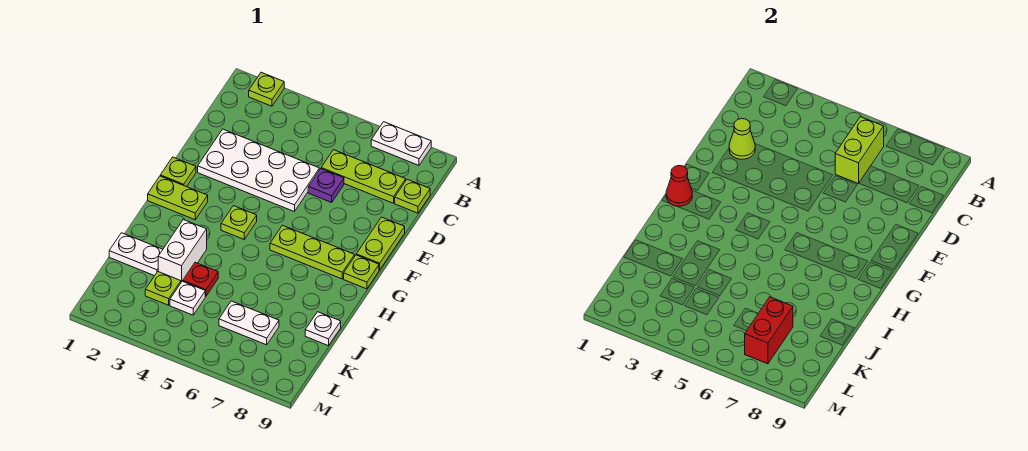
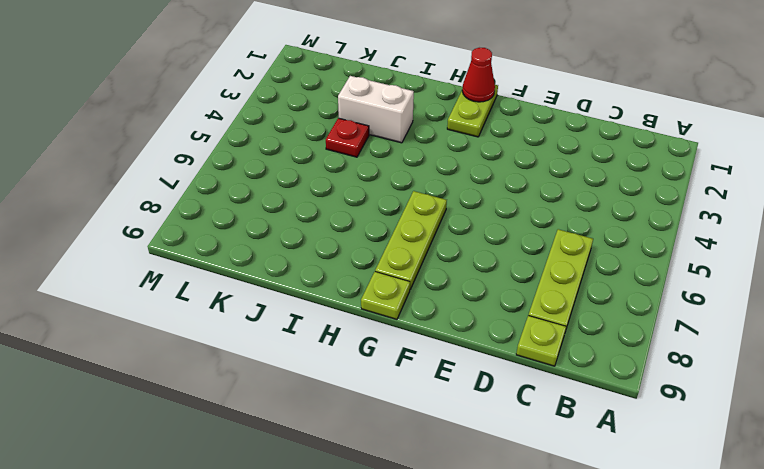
none -> lime 1x1 plate [249,72,284,106]
none -> white 1x2 plate [371,122,431,165]
none -> white 2x4 plate [198,129,319,212]

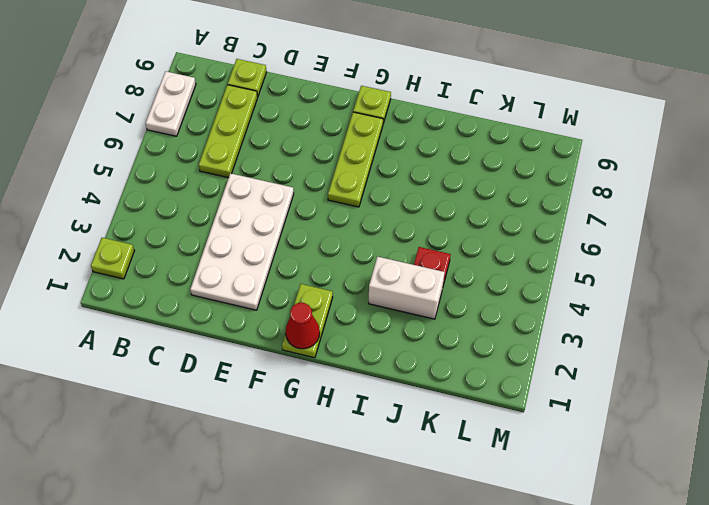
none -> purple 1x1 plate [308,169,344,202]
none -> lime 1x2 plate [356,217,405,270]
none -> lime 1x1 plate [160,157,196,187]

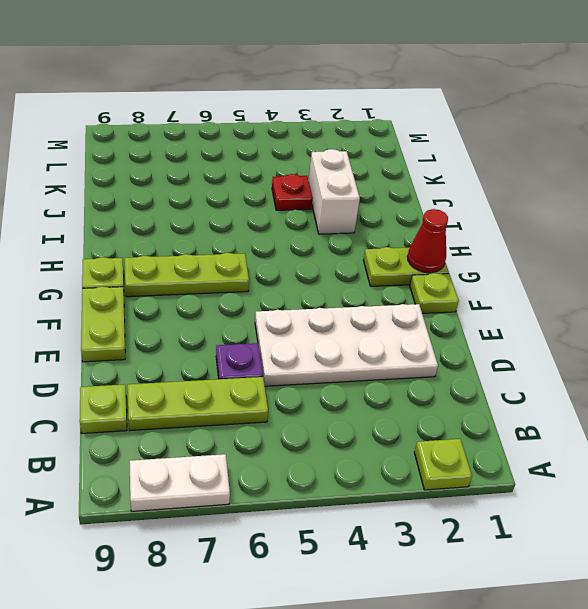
none -> lime 1x1 plate [221,206,257,239]
none -> white 1x2 plate [109,233,163,276]
none -> white 1x1 plate [305,312,341,346]

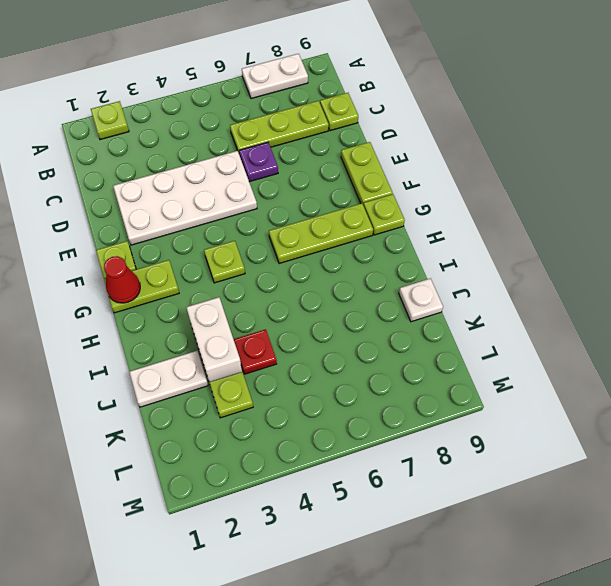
none -> white 1x1 plate [170,281,205,315]
none -> white 1x2 plate [219,301,279,345]
none -> lime 1x2 brick [835,117,884,184]

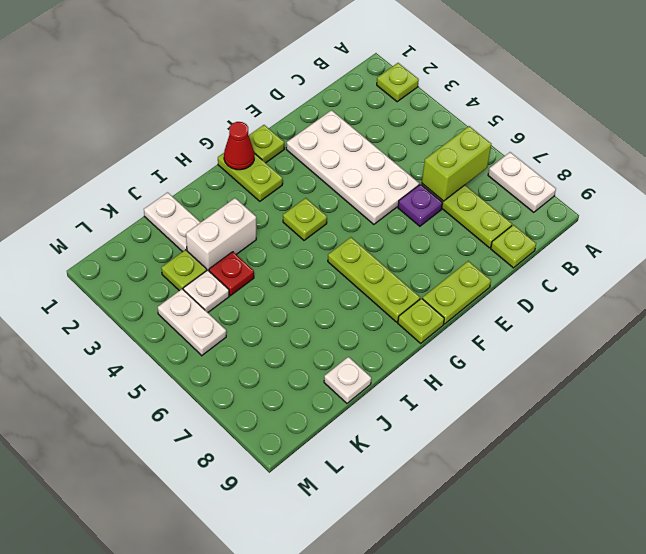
white 1x2 plate [158,289,226,356] -> white 1x2 plate moved to [219,301,279,345]
none -> lime 1x1 cone [729,119,755,159]
none -> red 1x2 brick [745,297,793,364]

